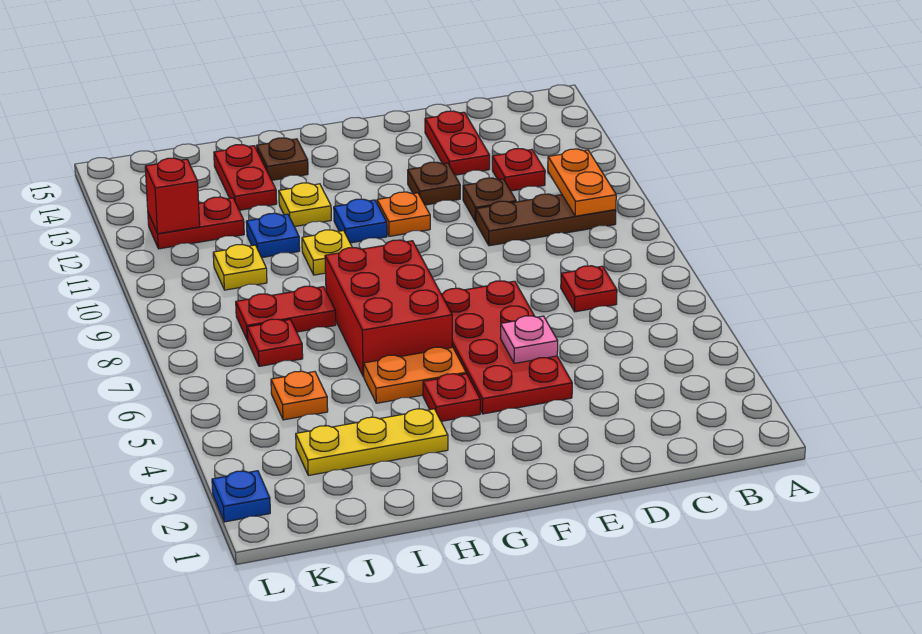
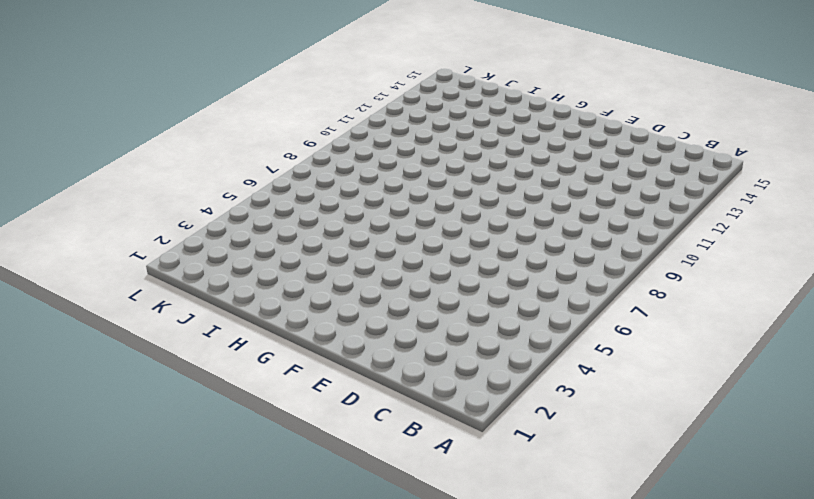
none -> brown 1x3 plate [476,194,616,246]
none -> red 1x1 plate [561,266,617,312]
none -> red 1x1 plate [492,149,545,191]

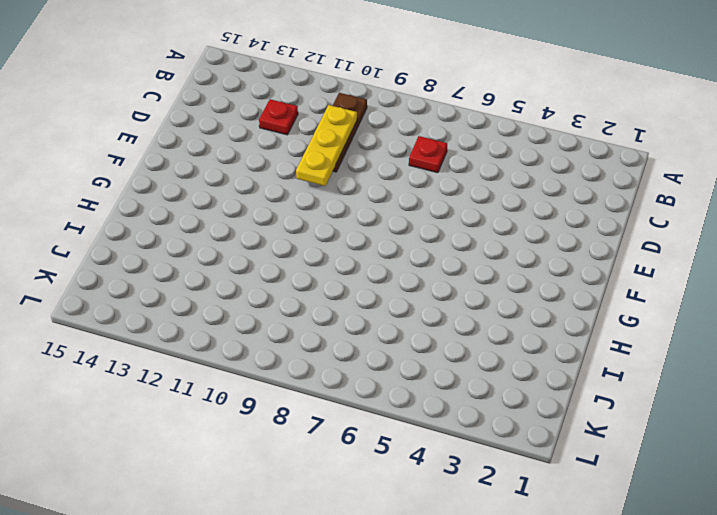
yellow 1x3 plate [296,105,357,186] -> yellow 1x3 plate moved to [296,409,448,475]
none -> brown 1x1 plate [463,178,516,222]
none -> red 1x2 plate [425,111,490,175]
none -> red 2x4 plate [441,281,572,414]

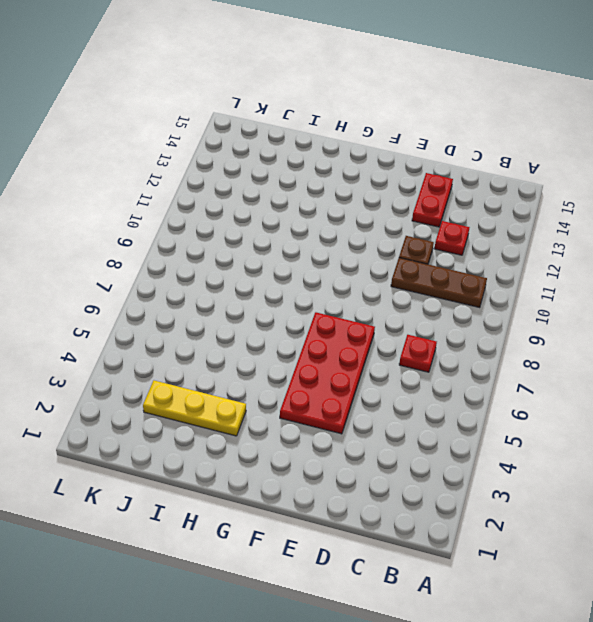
none -> brown 1x1 plate [408,162,460,205]
none -> orange 1x1 plate [377,192,430,236]
none -> red 1x1 plate [423,374,480,421]

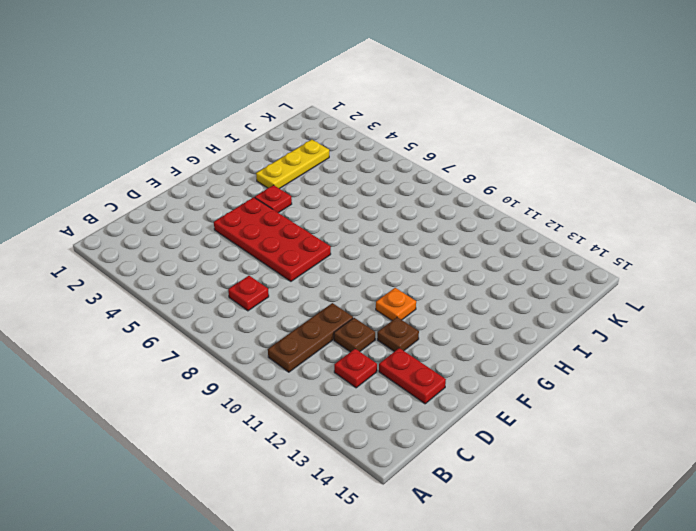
none -> orange 1x2 plate [364,347,466,403]
none -> red 2x3 brick [325,240,452,377]
none -> blue 1x1 plate [334,199,387,243]

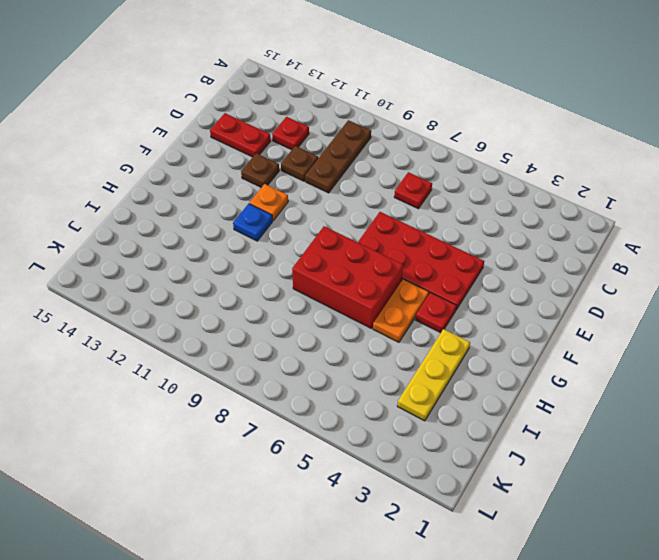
none -> yellow 1x1 plate [302,230,352,275]
none -> yellow 1x1 plate [279,183,331,227]
none -> brown 1x1 plate [257,138,308,180]

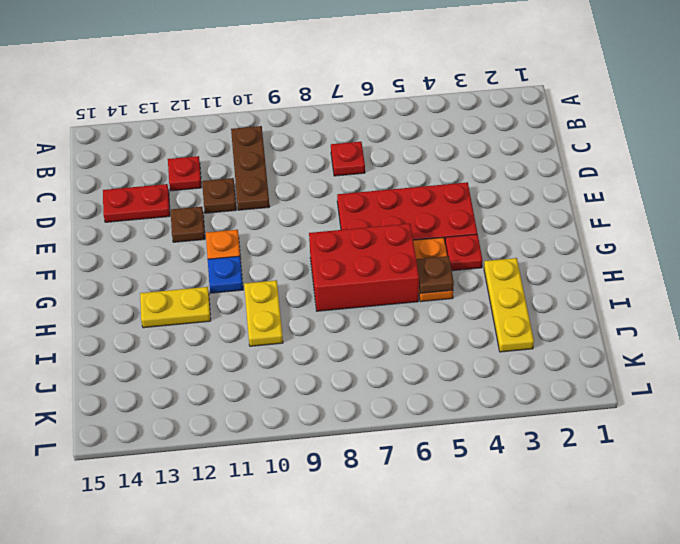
brown 1x1 plate [416,256,454,293] -> brown 1x1 plate moved to [257,138,308,180]
yellow 1x2 plate [244,280,283,346] -> yellow 1x1 plate [302,230,352,275]
yellow 1x2 plate [140,287,211,328] -> yellow 1x1 plate [279,183,331,227]
none -> red 1x2 plate [236,286,336,340]
none -> blue 1x1 plate [246,213,300,258]
none -> red 1x2 plate [214,145,277,210]

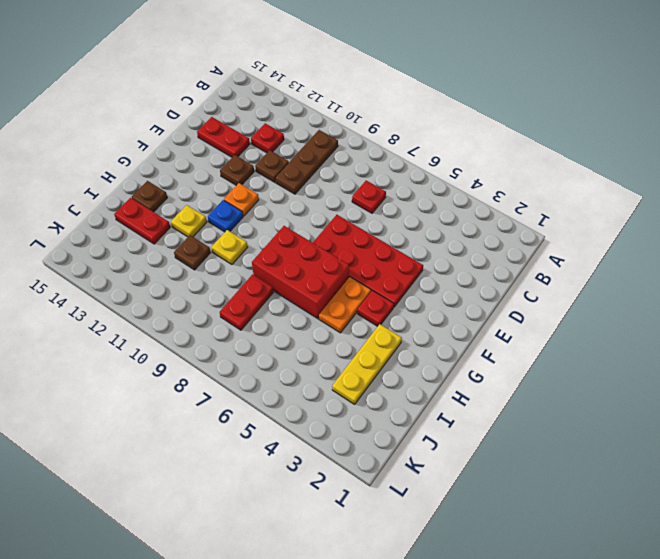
brown 1x1 plate [174,235,211,270] -> blue 1x1 plate [246,213,300,258]
none -> orange 1x1 plate [271,371,328,420]
none -> red 1x1 plate [247,319,303,366]
none -> yellow 1x1 plate [213,245,267,290]

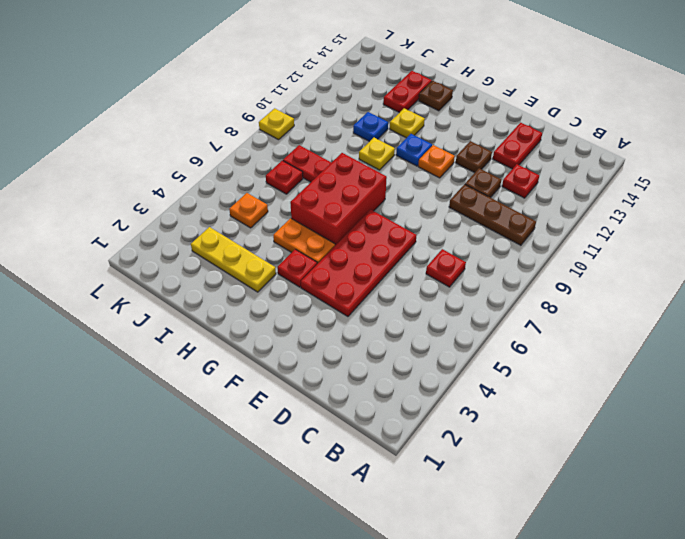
yellow 1x1 plate [259,108,294,140] -> yellow 1x1 plate moved to [213,245,267,290]
none -> red 1x2 plate [148,197,244,249]
none -> blue 1x1 plate [212,471,270,522]
none -> orange 1x2 plate [548,149,616,216]

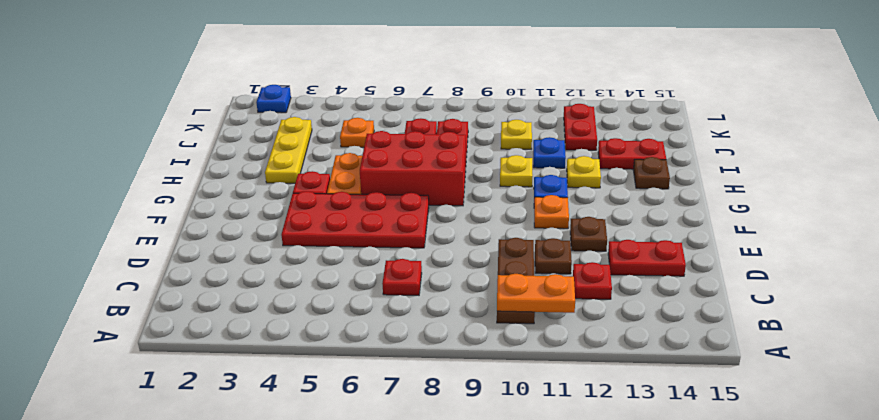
none -> pink 1x1 plate [500,316,558,363]
none -> red 1x1 brick [145,158,200,234]

